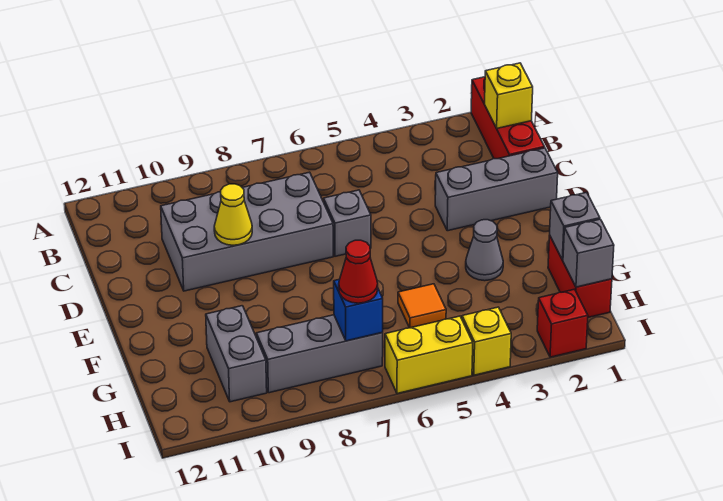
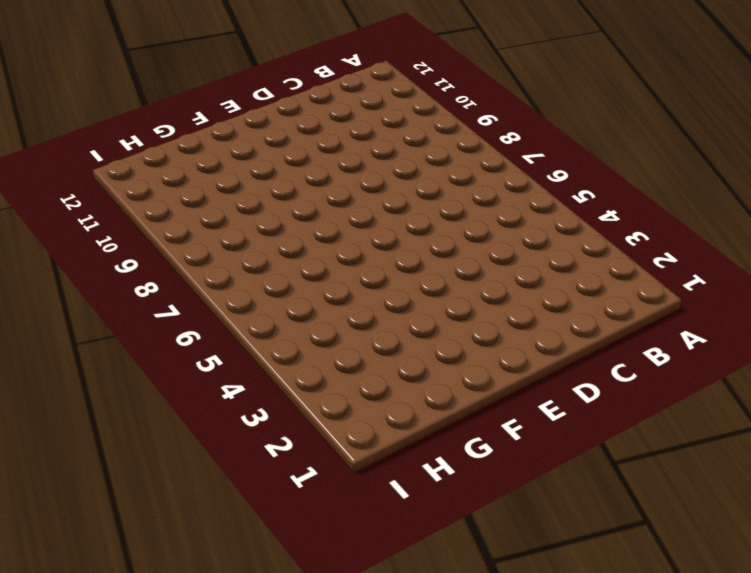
none -> red 1x3 brick [471,77,545,159]
none -> grey 2x4 brick [161,172,333,291]
none -> grey 1x3 brick [435,148,558,231]

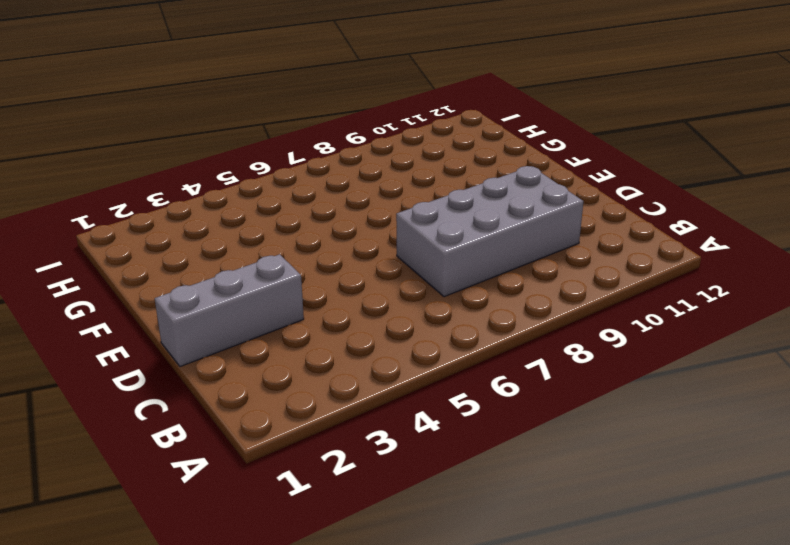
none -> red 1x3 brick [471,77,545,159]
none -> grey 1x1 brick [324,190,371,256]
none -> grey 1x1 cone [466,220,503,281]

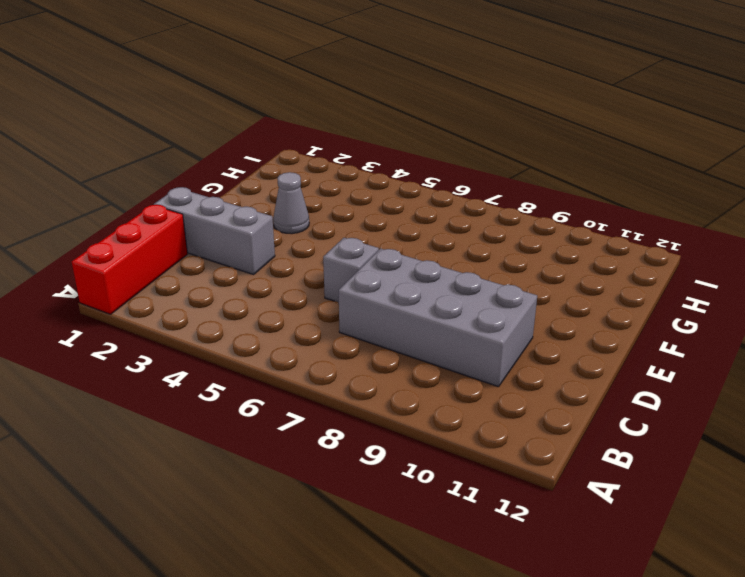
none -> red 1x2 brick [548,235,612,317]
none -> orange 1x1 tile [398,284,446,328]
none -> grey 1x2 brick [206,306,267,402]

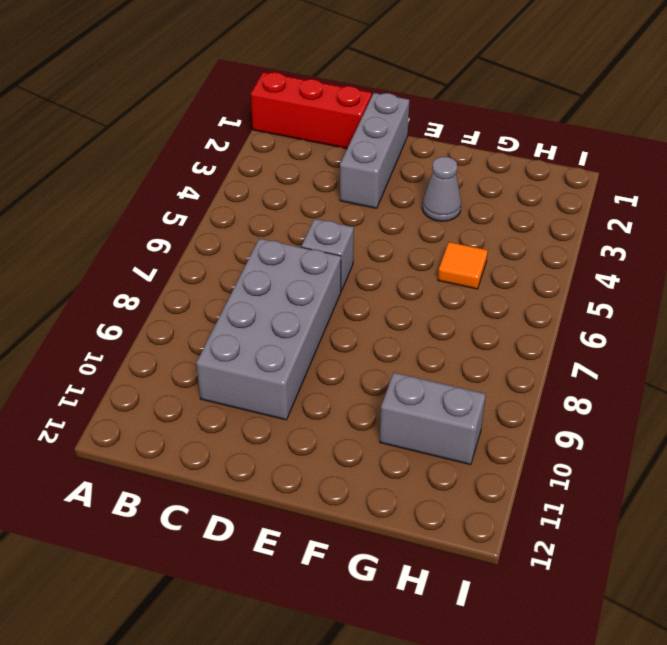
none -> red 1x2 brick [548,235,612,317]
none -> grey 1x3 brick [256,315,383,393]
none -> red 1x1 brick [537,289,588,357]

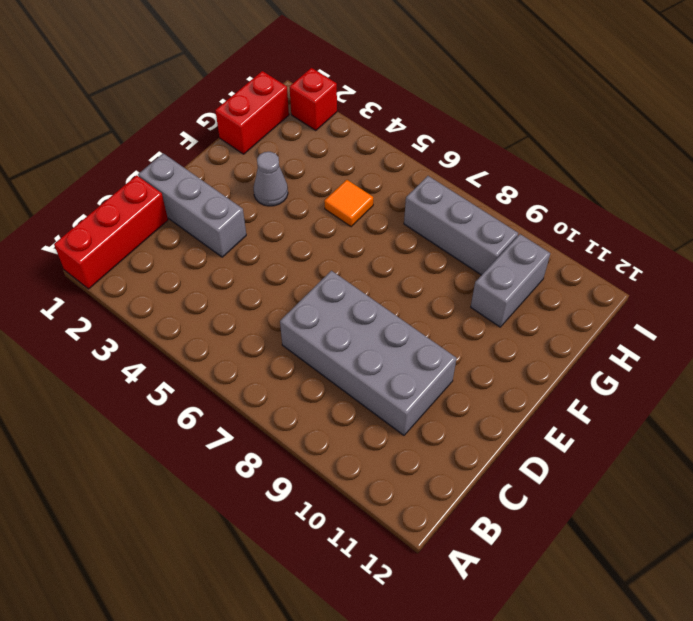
none -> grey 1x1 brick [324,190,371,256]
none -> yellow 1x1 brick [462,307,511,375]
none -> yellow 1x2 brick [385,316,473,393]

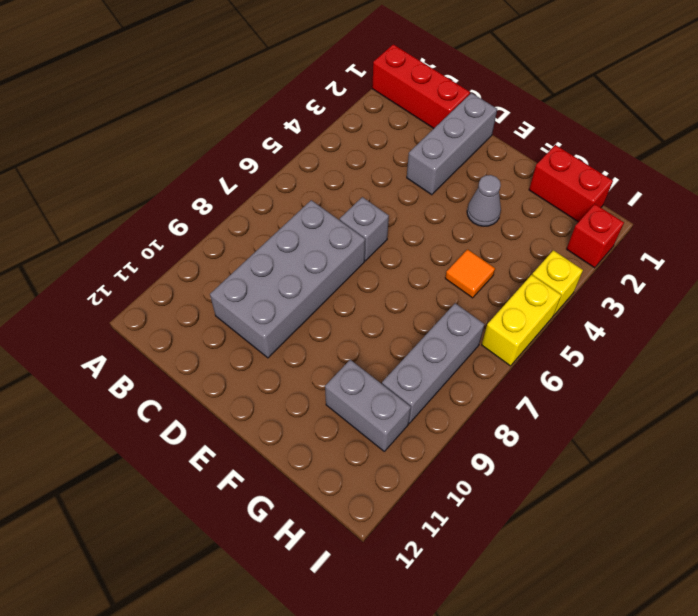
none -> yellow 1x1 brick [485,63,533,128]
none -> yellow 1x1 cone [214,184,252,245]
none -> grey 1x1 brick [550,192,600,260]

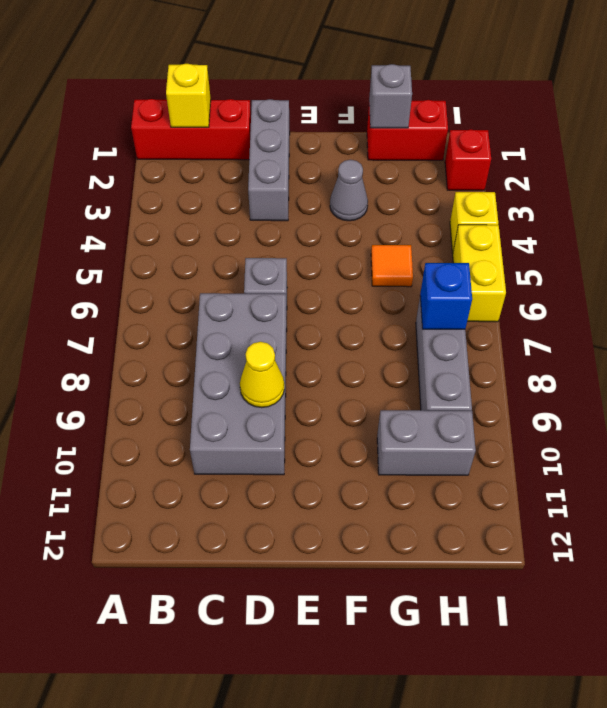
none -> grey 1x1 brick [563,219,614,287]
none -> red 1x1 cone [339,240,378,303]

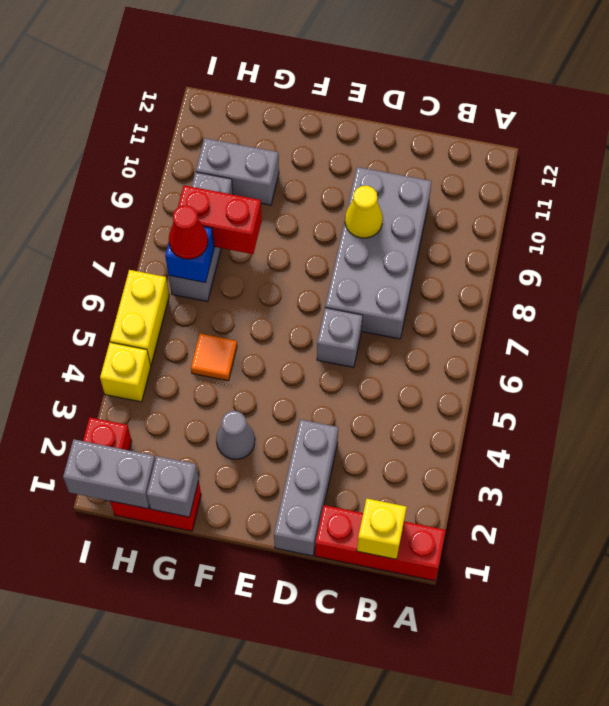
red 1x2 brick [178,185,262,254] -> none
grey 1x2 brick [63,439,155,509] -> grey 1x1 brick [563,219,614,287]

